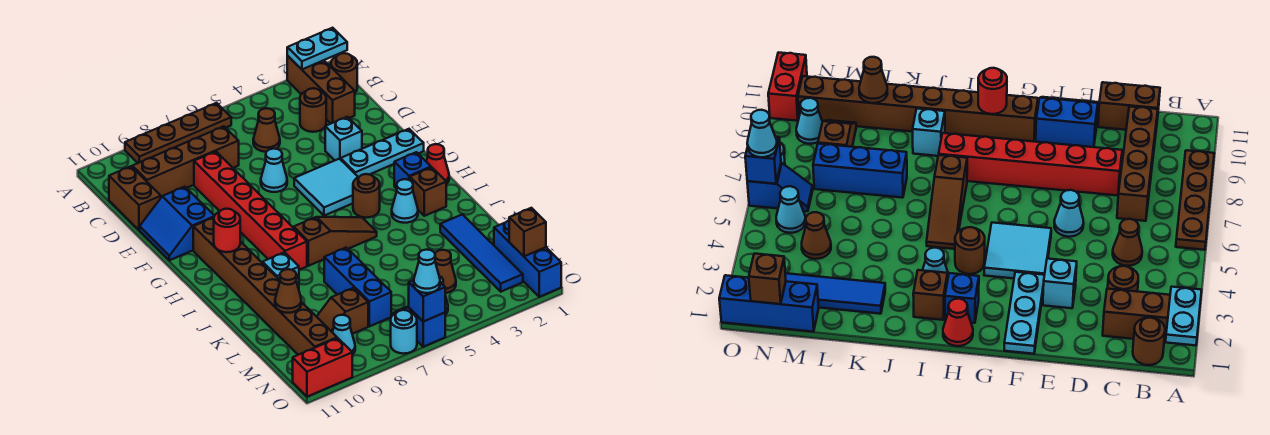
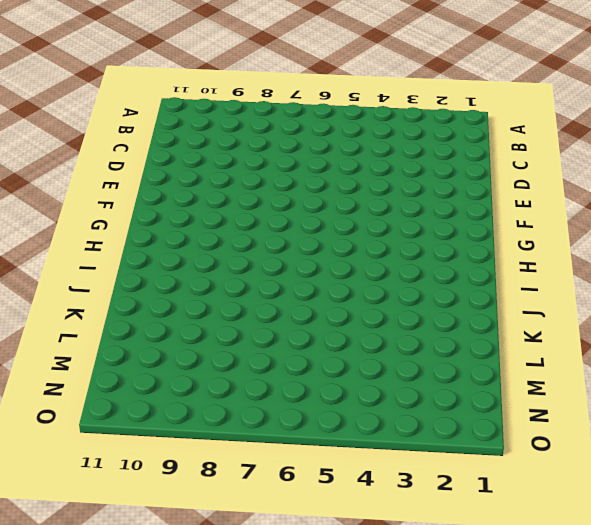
none -> brown 1x3 brick [287,56,355,123]
none -> brown 1x4 plate [125,103,231,163]
none -> brown 1x1 round brick [331,53,357,92]
none -> brown 1x1 round brick [300,88,326,132]

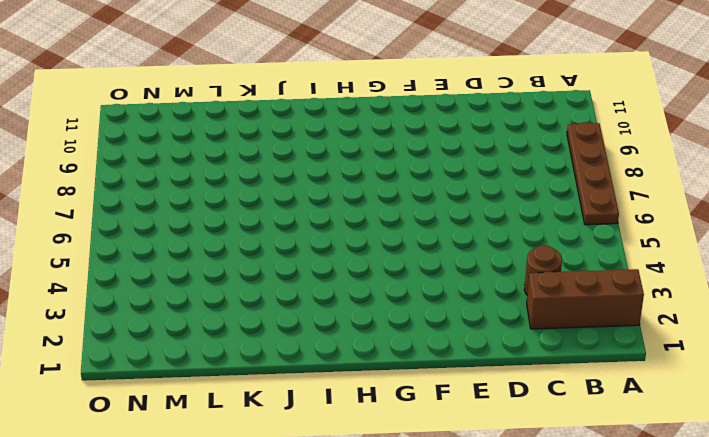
none -> brown 1x1 round brick [331,53,357,92]
none -> brown 1x1 cone [253,108,280,152]
none -> brown 1x4 brick [132,126,239,197]
none -> brown 1x2 brick [109,166,161,230]

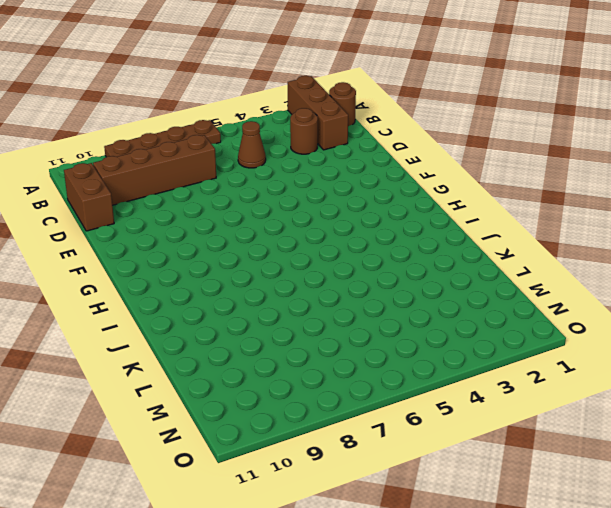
none -> red 1x6 brick [194,152,307,270]
none -> cyan 1x1 brick [325,117,362,160]
none -> cyan 1x1 cone [261,149,287,192]
none -> blue 2x2 slope [140,187,214,260]

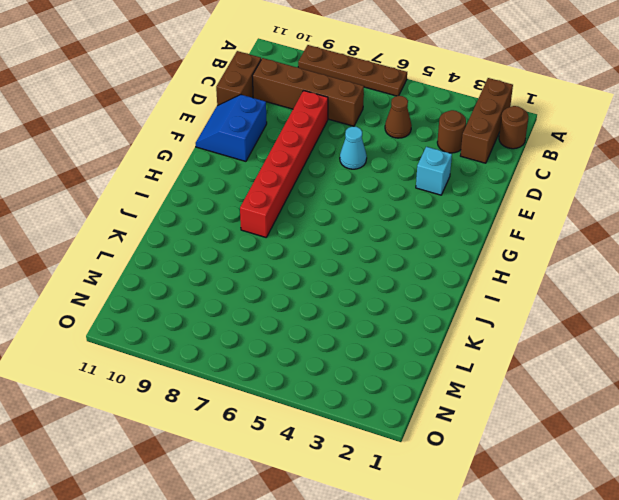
none -> cyan 1x3 plate [341,129,424,177]
none -> cyan 2x2 tile [294,159,358,216]
none -> brown 1x8 brick [193,218,337,355]
none -> red 1x1 cone [426,144,449,184]

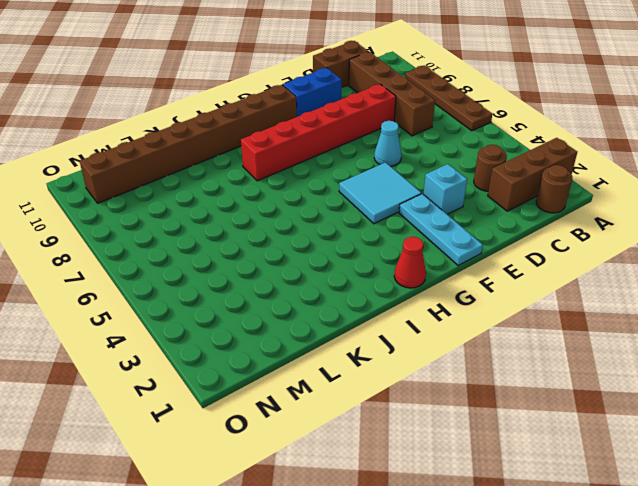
none -> brown 1x1 cone [253,108,280,152]
none -> blue 1x1 brick [394,152,431,189]
none -> brown 1x1 round brick [353,174,380,218]
none -> brown 1x1 brick [410,167,446,216]

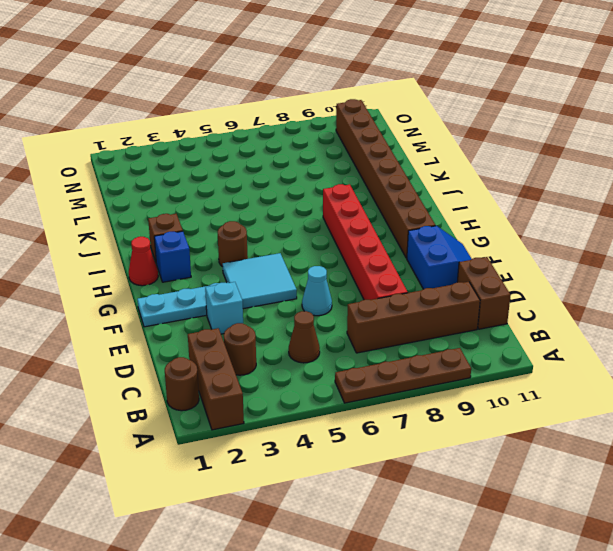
none -> cyan 1x1 cone [392,179,418,223]
none -> brown 1x3 slope [294,217,377,266]
none -> cyan 1x1 brick [263,252,299,289]
none -> blue 1x4 tile [440,214,523,292]

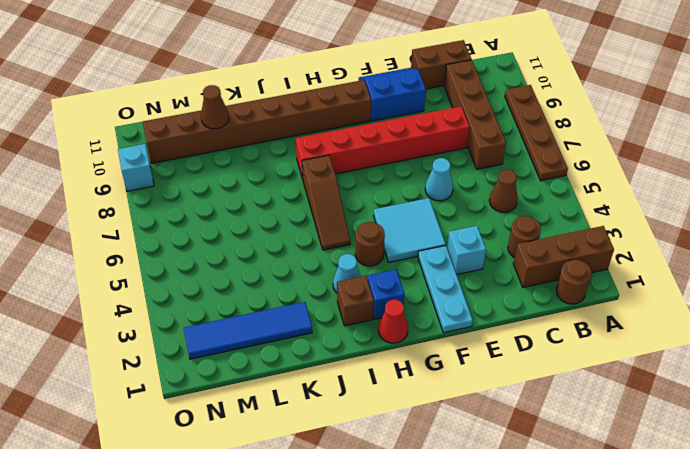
cyan 1x1 brick [118,144,154,191] -> cyan 1x1 brick moved to [263,252,299,289]
none -> blue 1x3 brick [324,248,391,326]
none -> blue 1x3 brick [494,221,561,297]
none -> brown 1x1 cone [435,250,456,293]
none -> brown 1x2 slope [317,288,368,334]

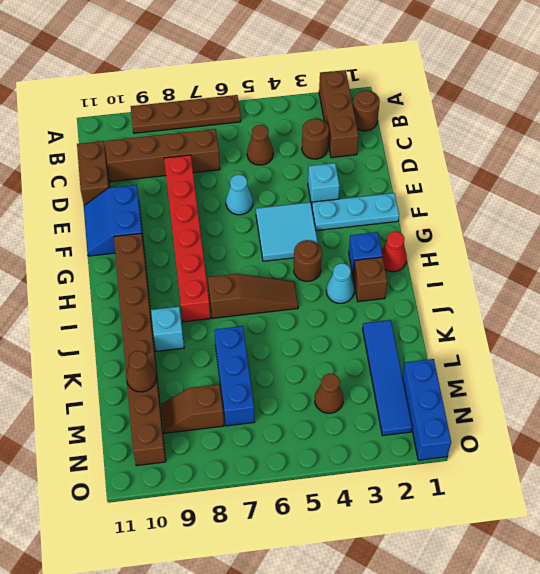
none -> cyan 1x1 cone [776,186,805,233]
none -> blue 1x2 slope [393,306,445,347]
none -> cyan 1x1 cone [332,315,355,355]
none -> cyan 1x1 round brick [391,310,417,354]

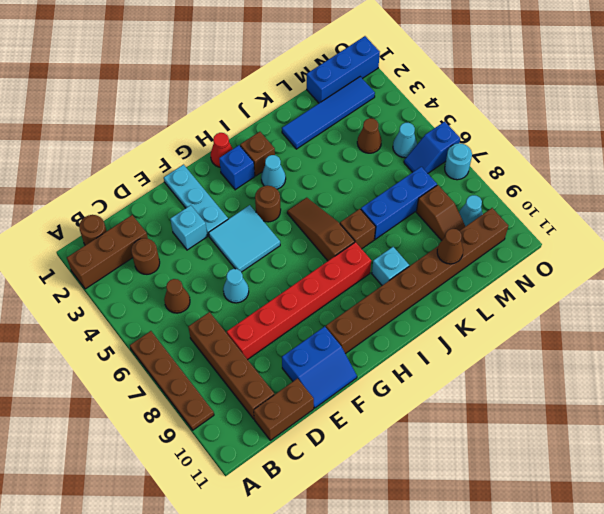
brown 1x1 brick [340,209,376,249] -> brown 1x1 brick moved to [509,208,546,256]
none -> red 1x2 brick [293,338,352,397]
none -> cyan 1x2 plate [287,28,347,69]
none -> red 1x1 round brick [214,209,240,252]
none -> blue 1x1 brick [409,280,445,322]

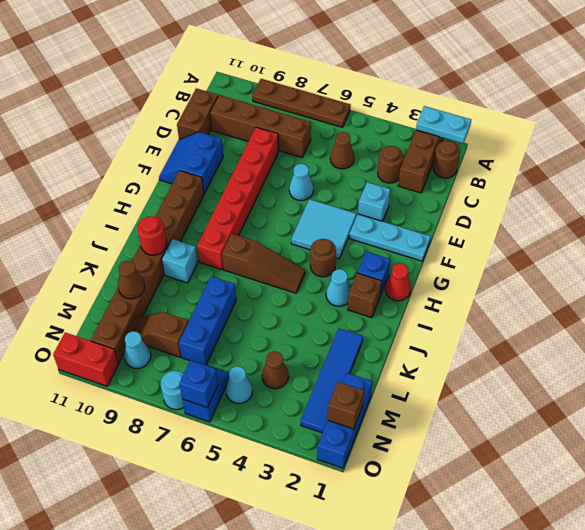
red 1x1 round brick [138,216,167,255] -> red 1x1 round brick moved to [214,209,240,252]
none -> cyan 1x1 cone [414,250,440,293]

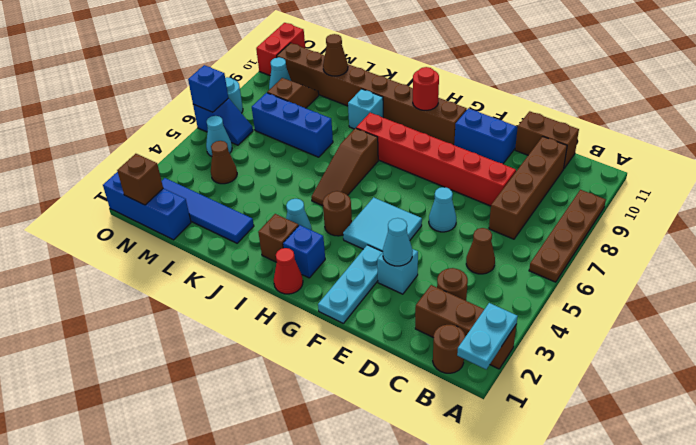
cyan 1x1 cone [383,218,413,266] -> cyan 1x1 cone moved to [414,250,440,293]

